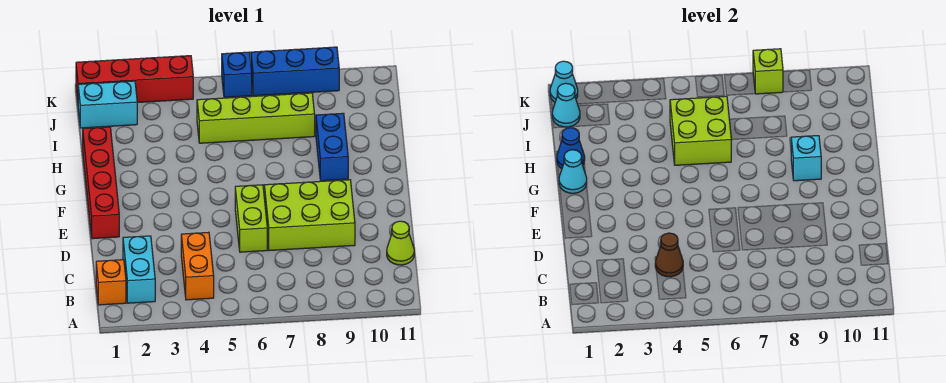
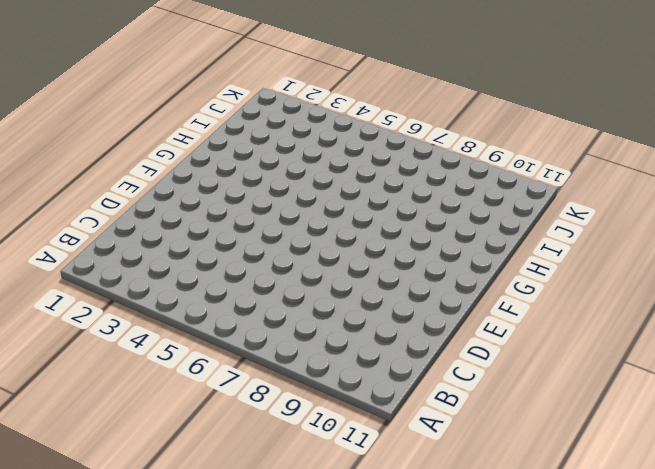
none -> orange 1x1 brick [96,260,126,305]
none -> cyan 1x2 brick [123,236,155,303]
none -> orange 1x2 brick [181,232,214,300]

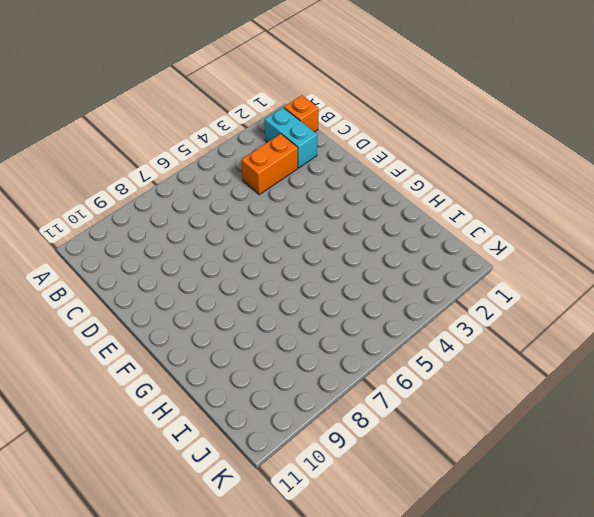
orange 1x2 brick [241,134,298,195] -> orange 1x2 brick turned to [181,232,214,300]
none -> lime 1x1 cone [387,221,414,265]
none -> lime 1x2 brick [235,185,267,252]
none -> lime 2x3 brick [264,180,355,251]

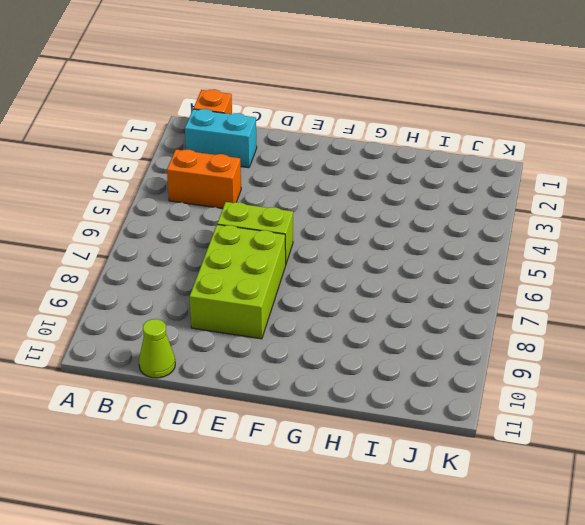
none -> red 1x4 brick [83,127,119,239]
none -> blue 1x2 brick [316,113,348,181]
none -> lime 1x4 brick [197,93,315,143]

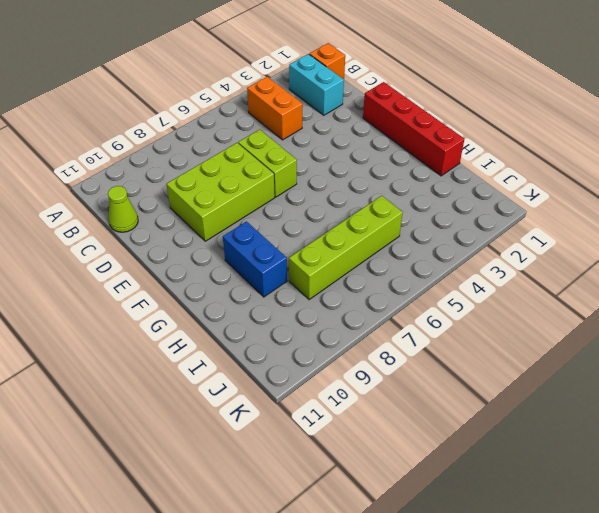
none -> cyan 1x2 brick [78,81,137,128]
none -> red 1x4 brick [76,56,193,102]
none -> blue 1x1 brick [222,52,252,97]

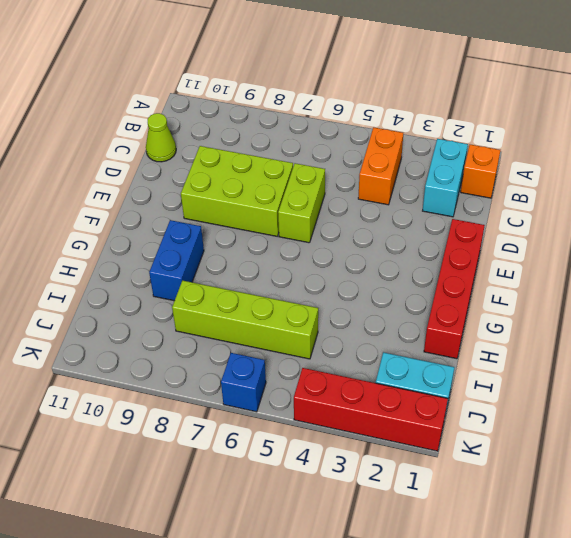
none -> blue 1x3 brick [251,47,339,96]
none -> brown 1x1 cone [655,233,683,277]
none -> cyan 1x1 cone [559,150,587,193]

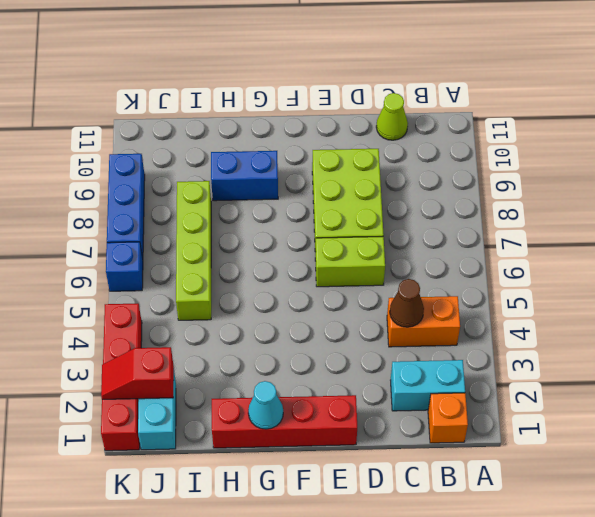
red 1x2 slope [101,347,174,399] -> none
none -> cyan 1x1 brick [791,136,821,181]
none -> blue 1x1 cone [557,128,585,169]
none -> lime 2x2 brick [670,96,731,165]

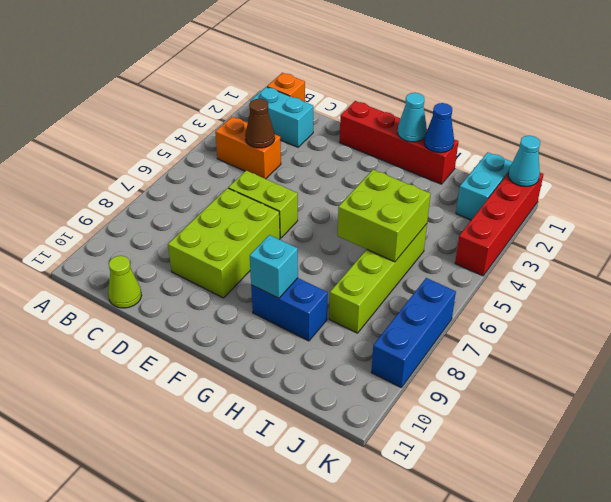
none -> blue 1x1 brick [222,52,252,97]
none -> cyan 1x1 cone [552,83,580,127]
none -> lime 1x1 brick [753,49,783,94]

